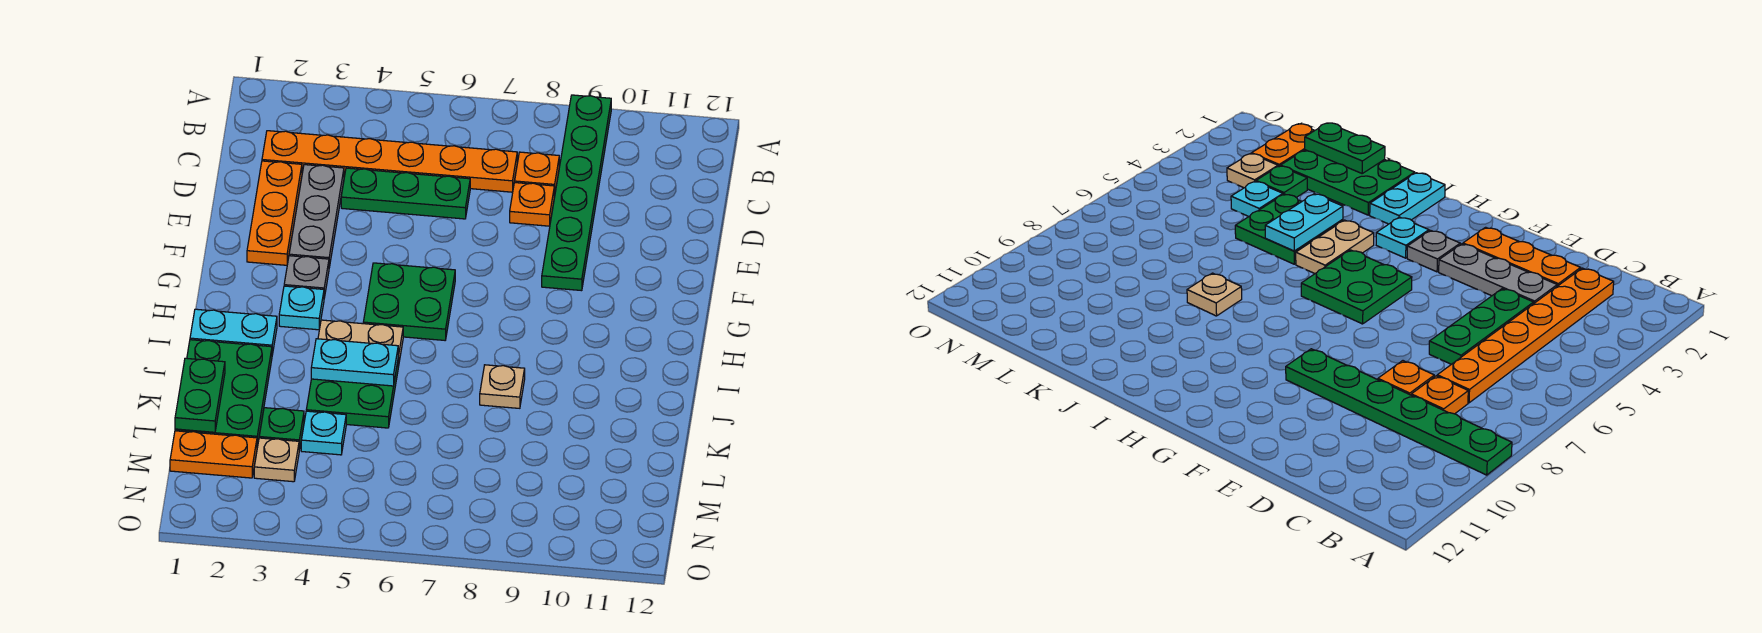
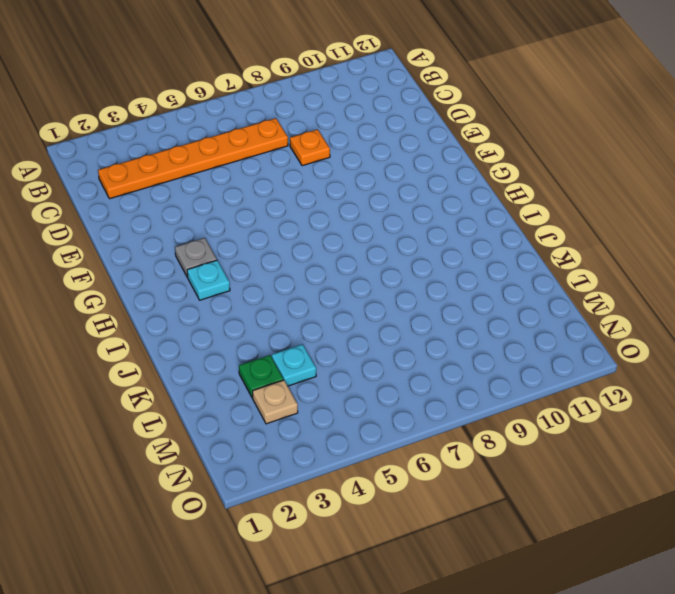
none -> green 1x6 plate [542,95,611,291]
none -> orange 1x1 plate [515,152,559,195]
none -> orange 1x3 plate [247,161,302,265]

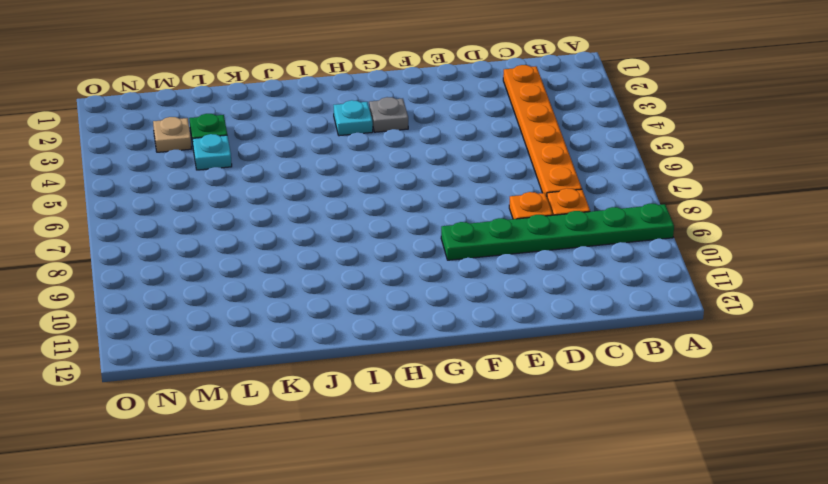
none -> orange 1x3 plate [247,161,302,265]
none -> grey 1x3 plate [289,165,344,267]
none -> green 1x3 plate [341,168,470,219]

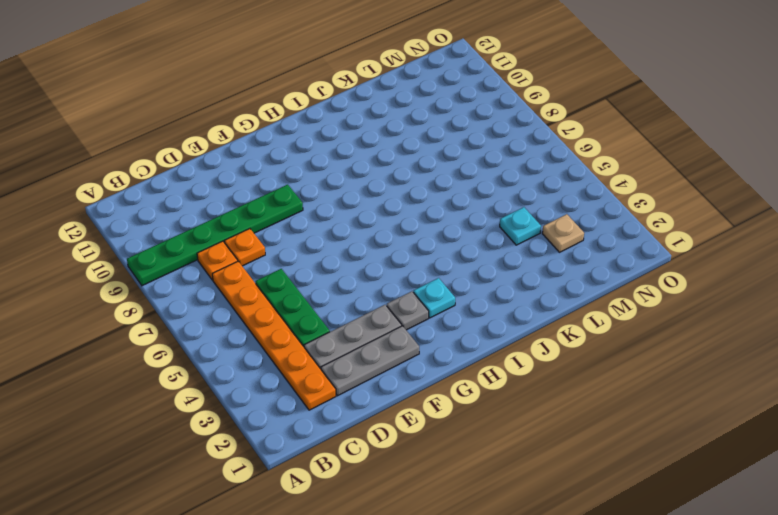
grey 1x3 plate [321,326,419,396] -> orange 1x3 plate [247,161,302,265]
none -> green 2x2 plate [363,263,455,340]
none -> cyan 1x2 plate [190,309,277,355]
none -> tan 1x2 plate [318,320,403,367]

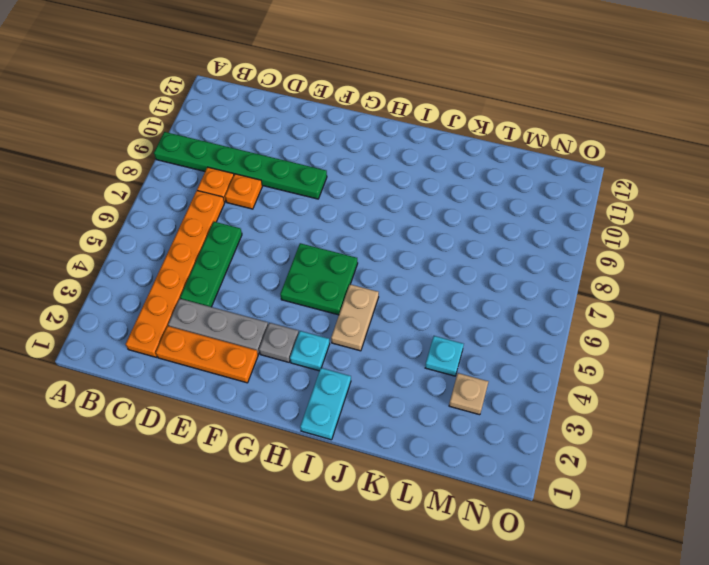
none -> green 2x3 plate [175,340,272,446]
none -> green 2x2 plate [306,362,398,428]
none -> tan 1x1 plate [480,365,525,408]

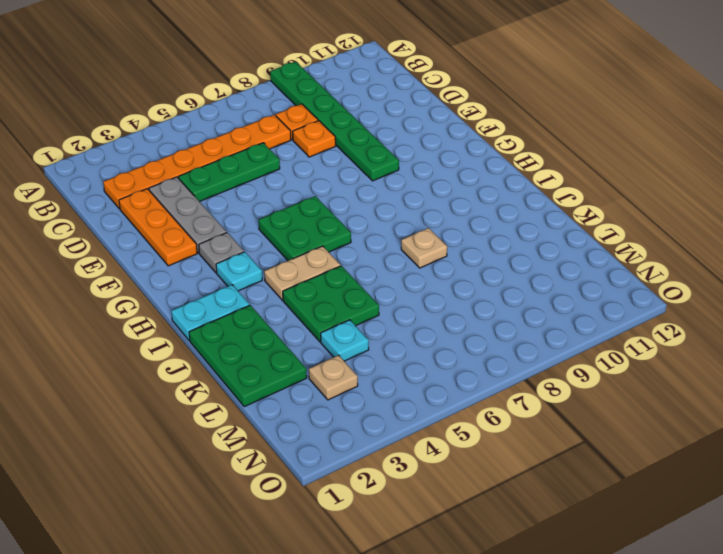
none -> green 1x1 plate [259,408,304,450]
none -> orange 1x2 plate [170,431,257,478]
none -> cyan 1x2 plate [311,339,398,386]

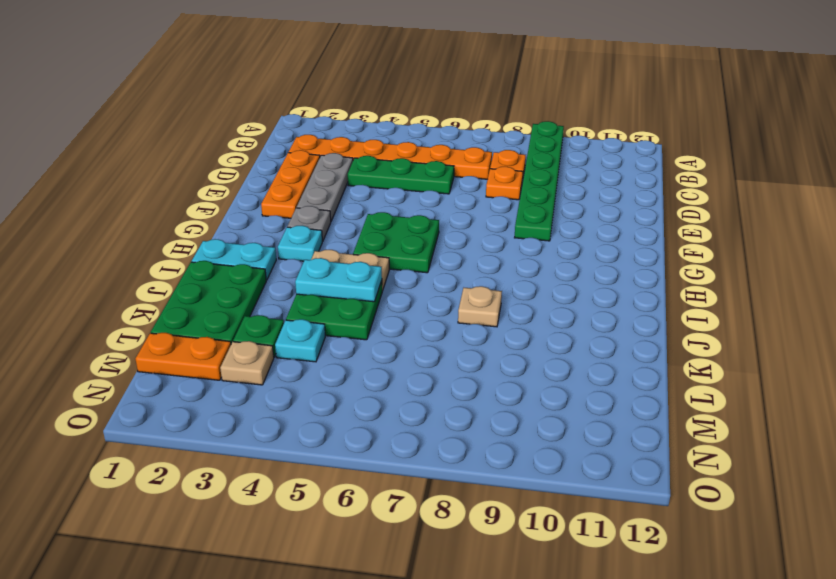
none -> green 1x2 plate [175,358,225,432]

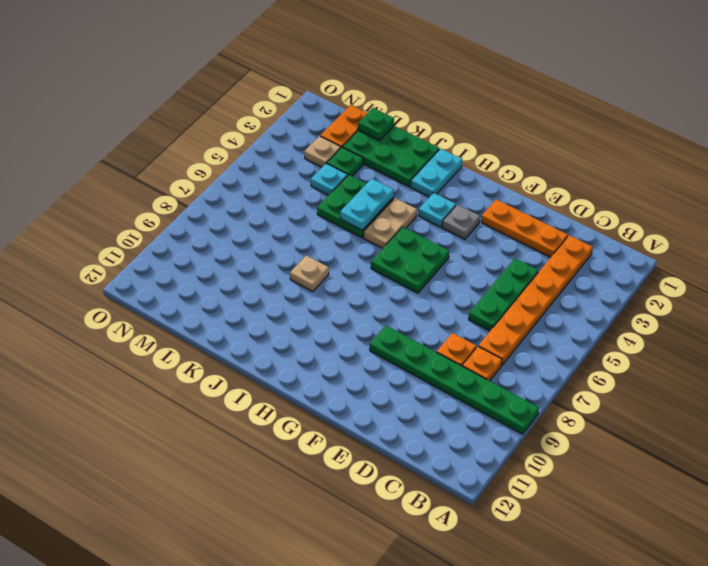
green 1x1 plate [358,108,394,140] -> green 1x2 plate [175,358,225,432]
none -> grey 1x3 plate [289,165,344,267]

